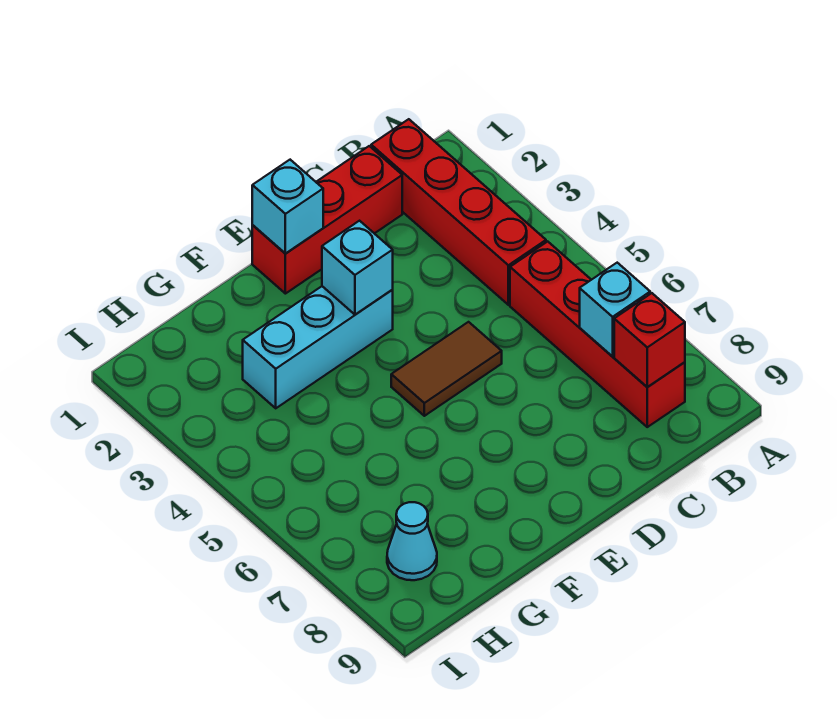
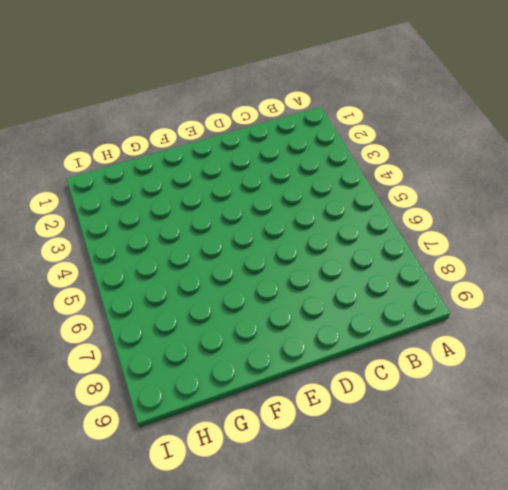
none -> red 1x4 brick [371,119,546,305]
none -> red 1x4 brick [510,241,685,427]

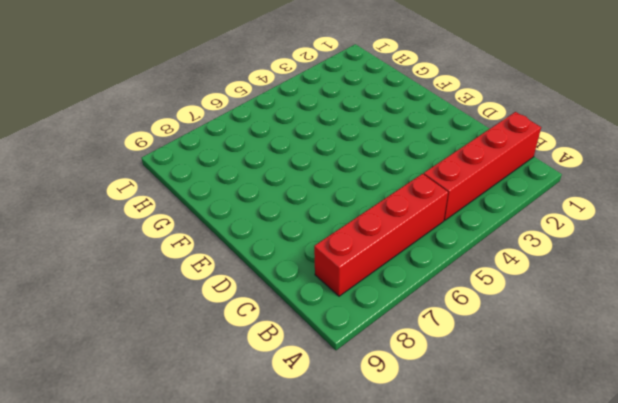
none -> red 1x3 brick [252,146,402,294]
none -> brown 1x2 tile [391,322,502,416]

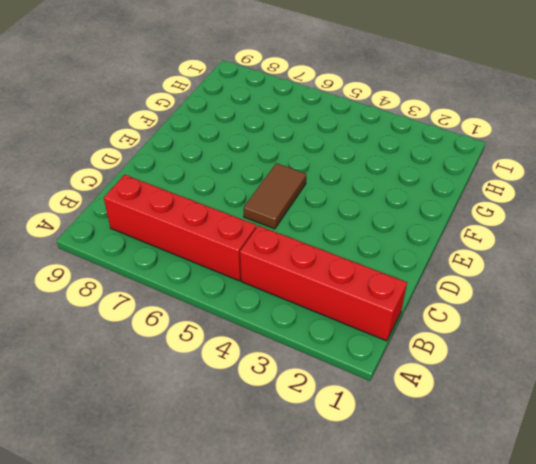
none -> red 1x3 brick [252,146,402,294]
none -> cyan 1x3 brick [243,286,393,408]

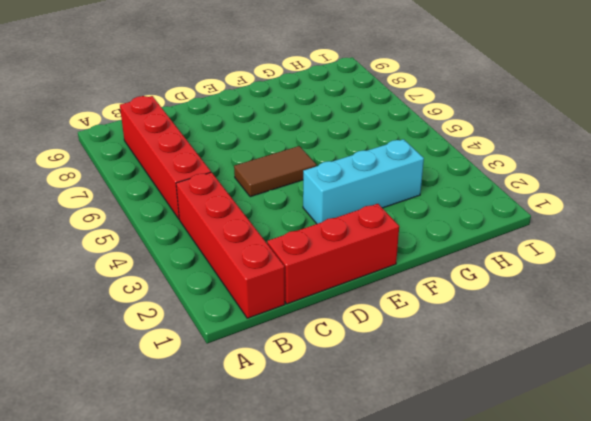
none -> cyan 1x1 cone [387,502,437,580]
none -> cyan 1x1 brick [580,263,650,357]

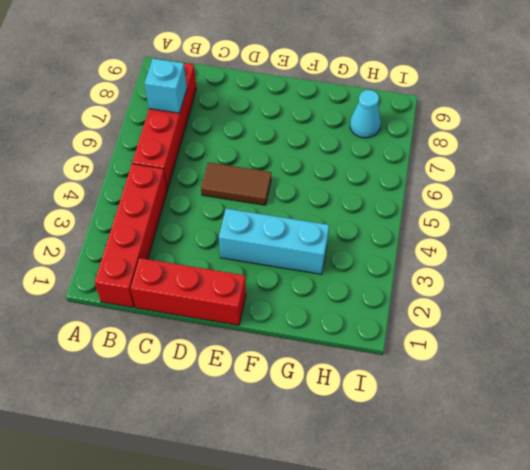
none -> red 1x1 brick [614,293,685,387]
none -> cyan 1x1 brick [252,160,323,253]

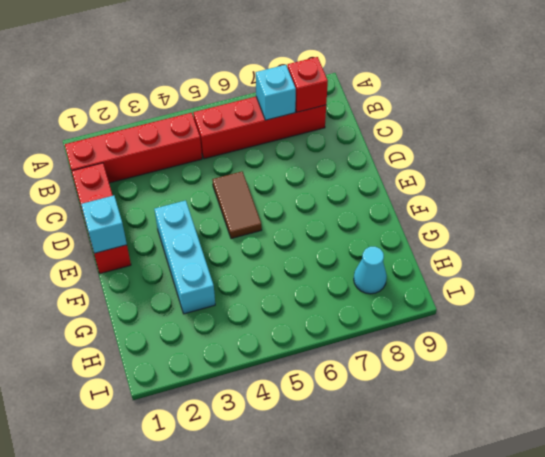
none -> cyan 1x1 brick [322,221,393,314]

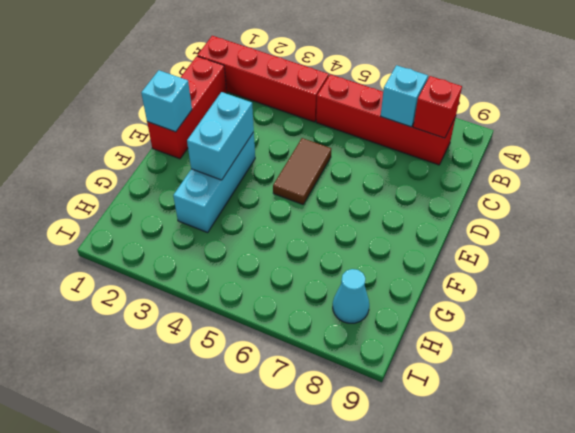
cyan 1x2 brick [187,92,254,180] -> cyan 1x1 brick [322,221,393,314]

